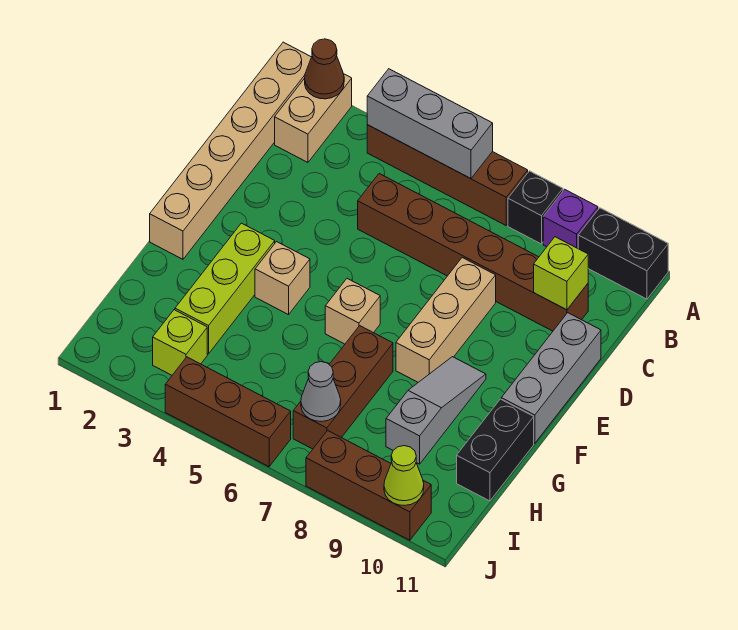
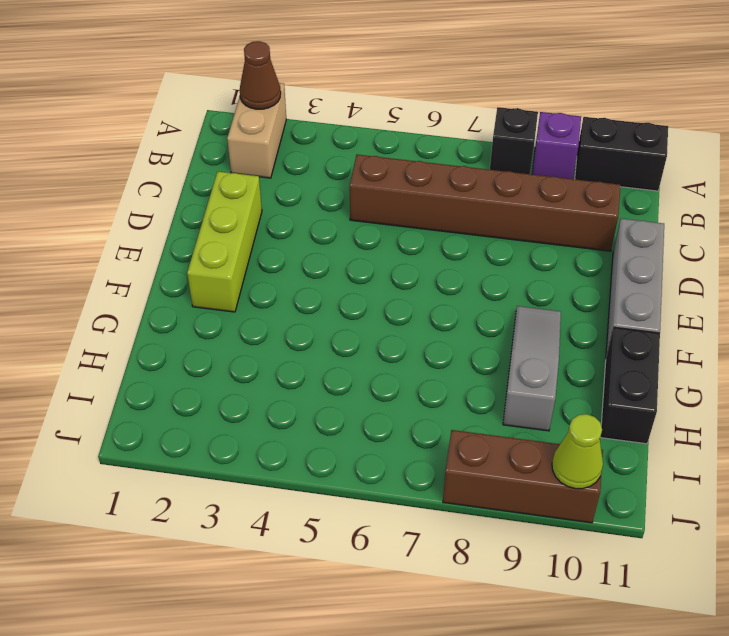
lime 1x3 brick [187,171,262,312] -> lime 1x3 brick moved to [175,223,275,354]
none -> tan 1x6 brick [150,42,311,259]
none -> brown 1x4 brick [367,125,528,225]
none -> tan 1x3 brick [396,258,496,382]

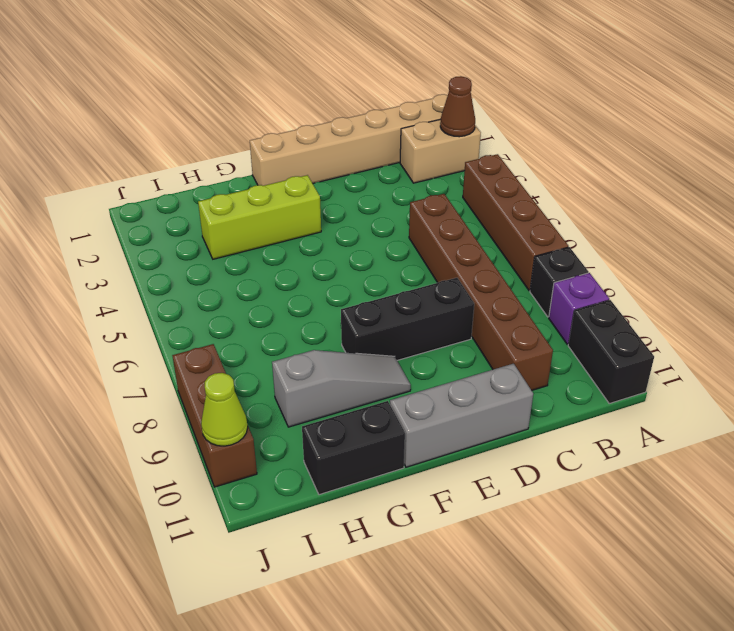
black 1x3 brick [341,278,474,360] -> tan 1x3 brick [396,258,496,382]
none -> tan 1x1 brick [255,242,310,315]
none -> tan 1x1 brick [325,279,380,344]
none -> brown 1x3 brick [293,326,393,449]

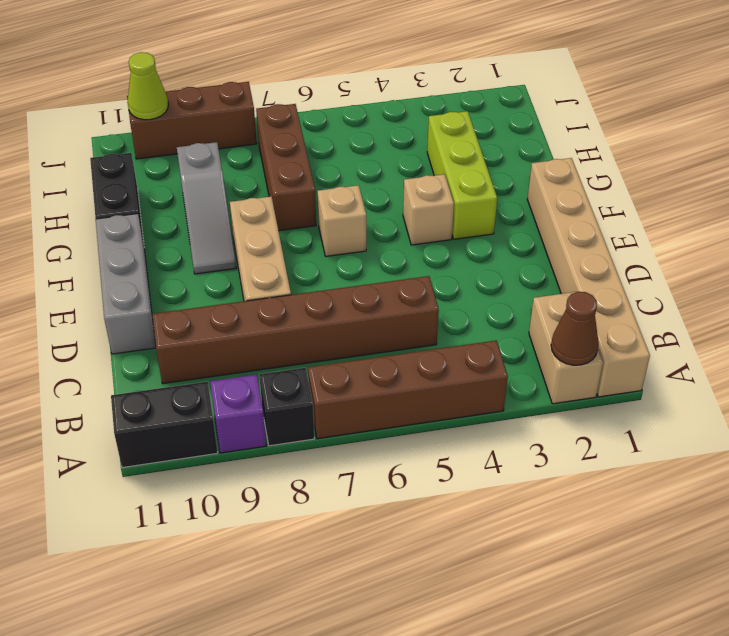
none -> lime 1x1 brick [153,310,207,375]
none -> brown 1x3 brick [165,357,291,467]
none -> grey 1x3 brick [367,69,493,179]

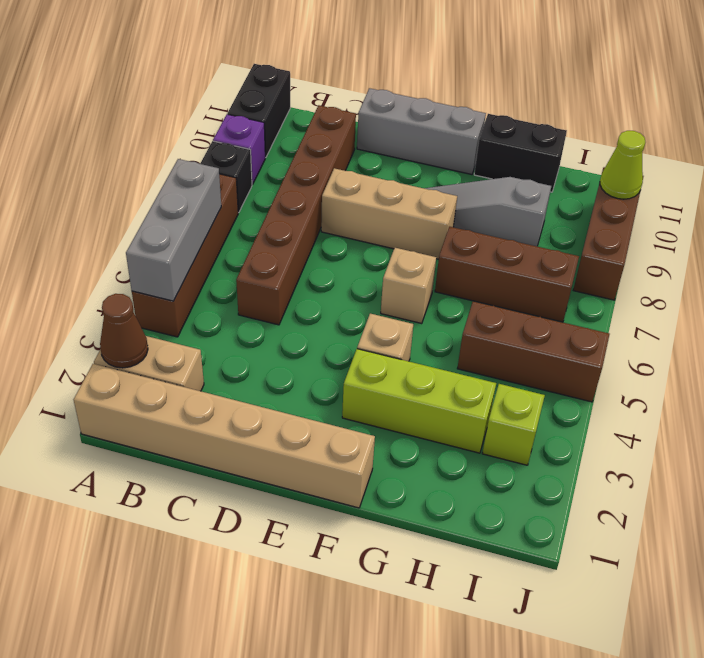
brown 1x3 brick [457,301,610,402] -> brown 1x3 brick turned to [165,357,291,467]
none -> lime 1x1 brick [534,237,588,310]
none -> grey 1x1 cone [301,362,341,422]

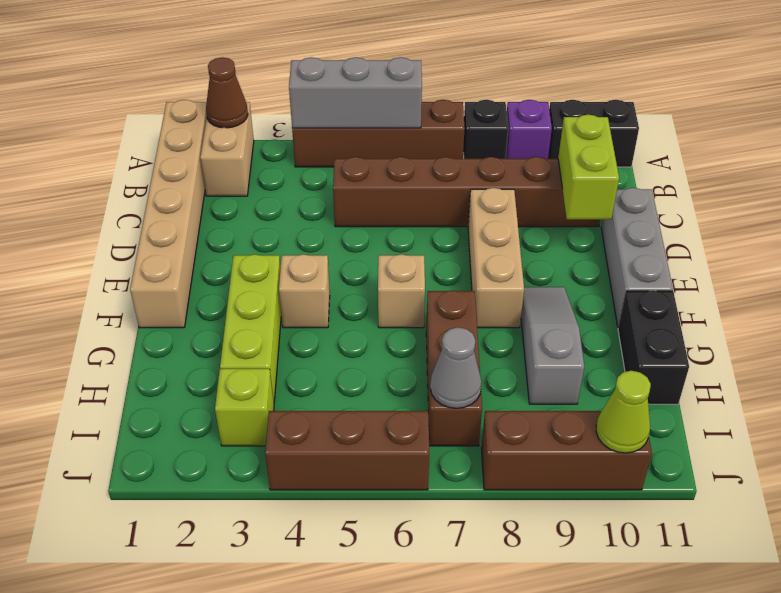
lime 1x2 brick [558,115,619,219] -> lime 1x1 brick [534,237,588,310]

